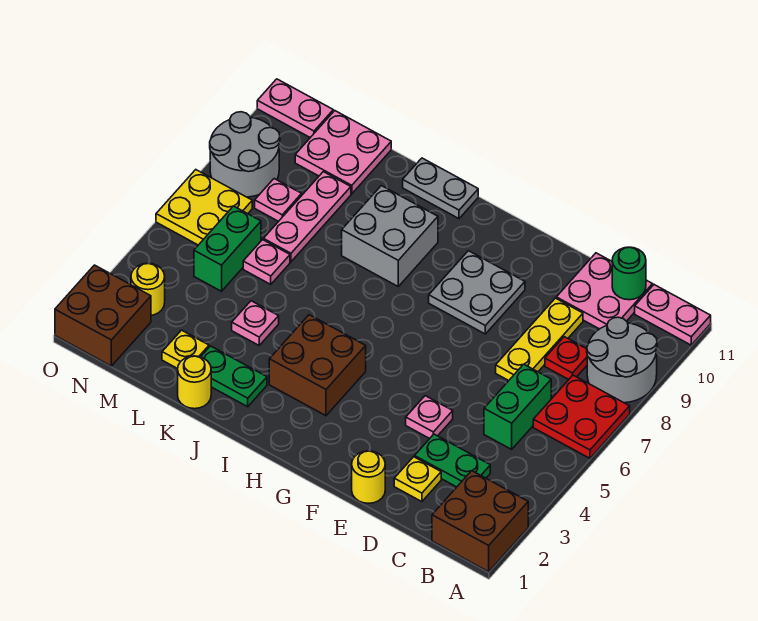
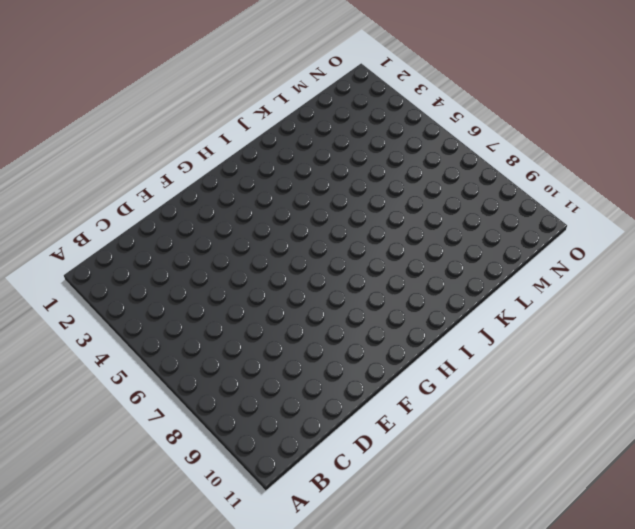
none -> brown 2x2 brick [432,471,528,572]
none -> red 2x2 plate [533,375,630,458]
none -> grey 2x2 round brick [587,317,657,403]
none -> pink 1x2 plate [635,285,711,345]

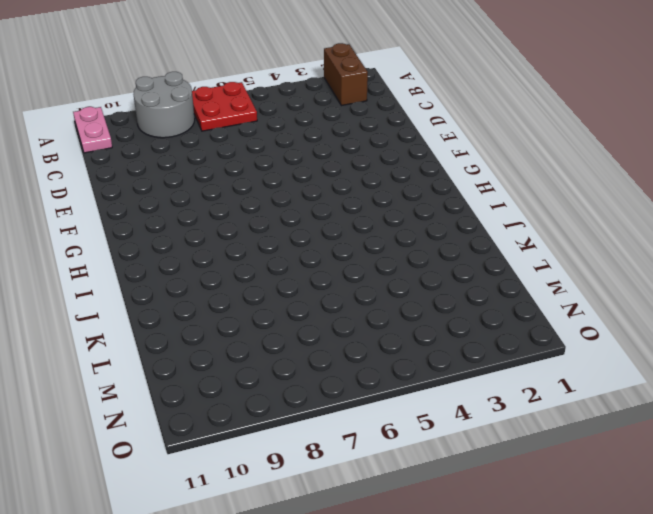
brown 1x2 brick [324,43,368,106] -> brown 2x2 brick [432,471,528,572]
none -> green 1x2 plate [415,434,490,487]
none -> green 1x2 brick [484,364,551,449]
none -> red 1x1 plate [545,337,587,380]
none -> pink 2x2 plate [556,253,653,329]

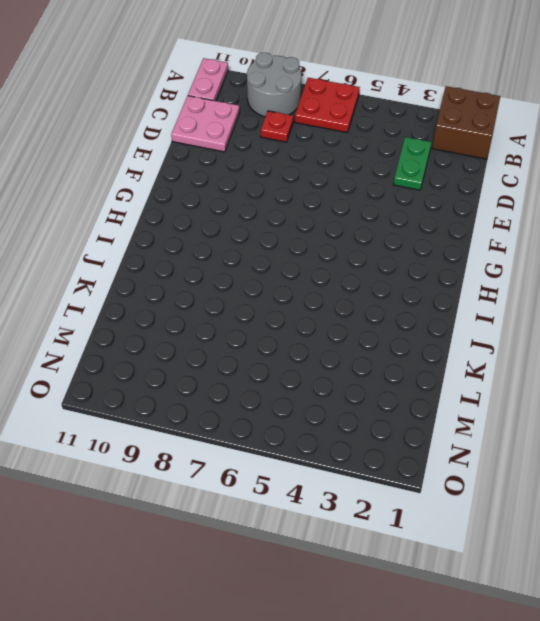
none -> green 1x2 brick [484,364,551,449]
none -> yellow 1x1 plate [394,457,441,502]
none -> yellow 1x3 plate [496,298,583,381]
none -> yellow 1x1 round brick [352,451,385,503]

